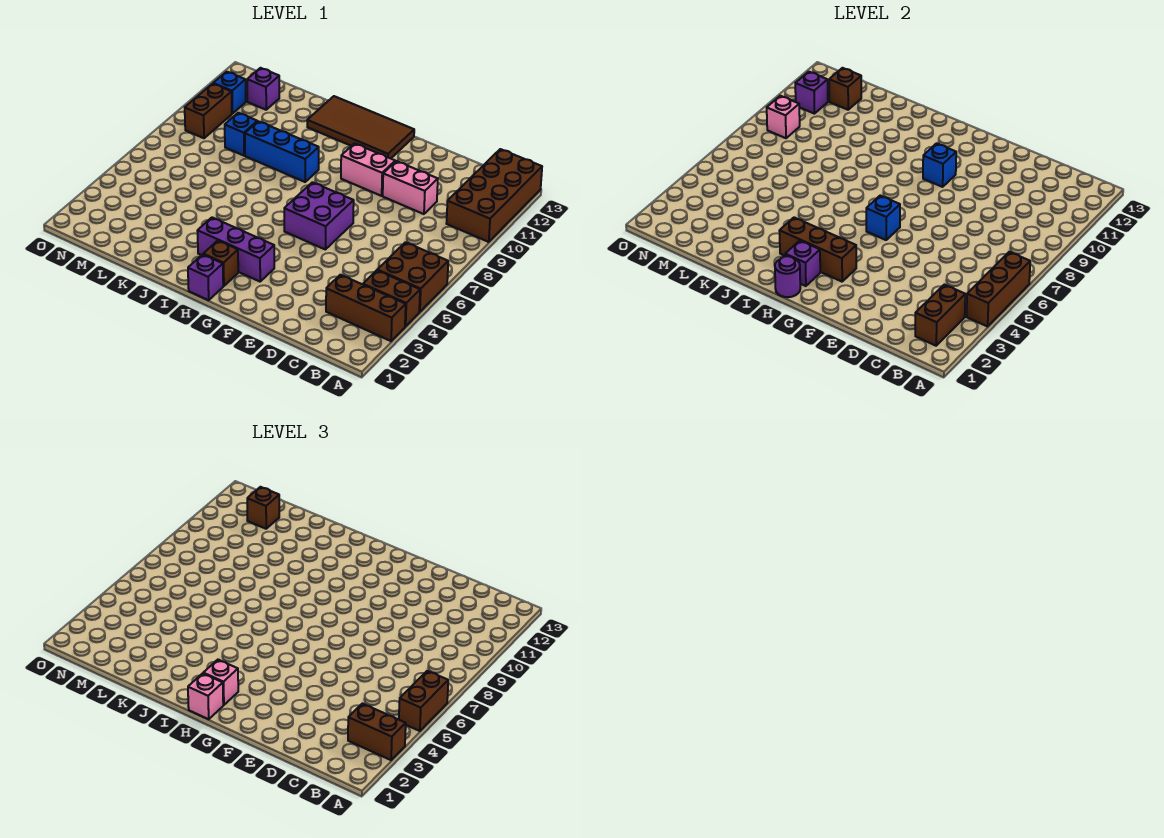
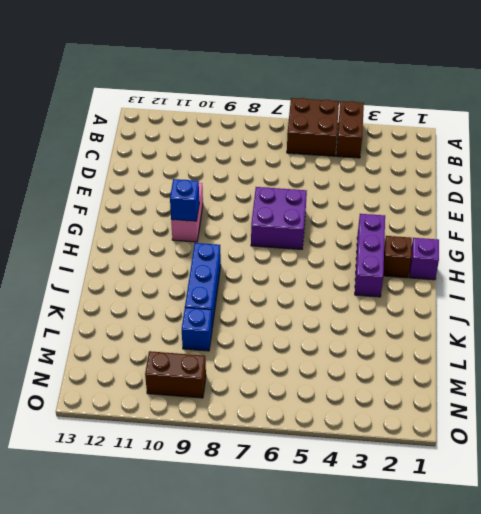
none -> brown 1x3 brick [326,275,406,341]
none -> brown 2x4 brick [446,149,542,242]
none -> pink 1x2 brick [383,161,438,214]
none -> brown 2x4 tile [307,96,414,158]

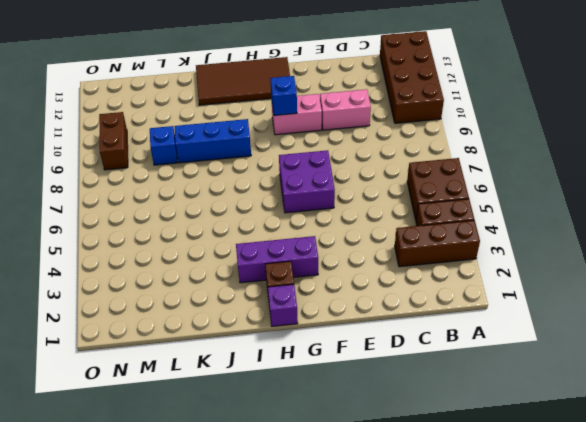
none -> purple 1x1 brick [247,68,279,110]
none -> blue 1x1 brick [213,72,246,114]
none -> brown 1x3 brick [967,252,1030,326]
none -> brown 1x2 brick [915,285,965,346]

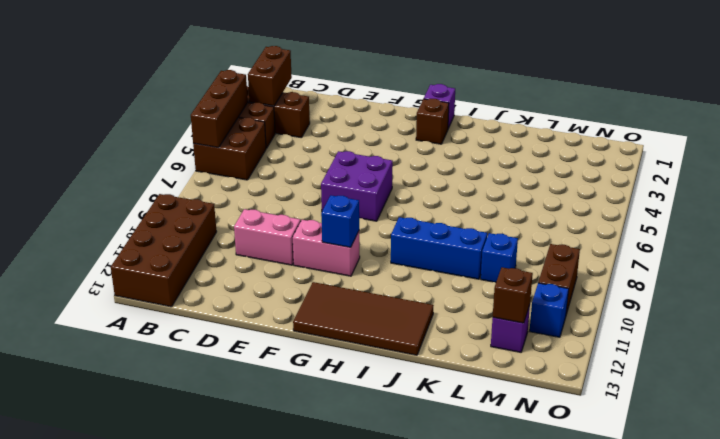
none -> purple 1x3 brick [197,218,274,282]
none -> brown 1x3 brick [779,218,856,282]
none -> blue 1x1 brick [866,196,900,240]
none -> purple 1x1 round brick [775,256,800,297]

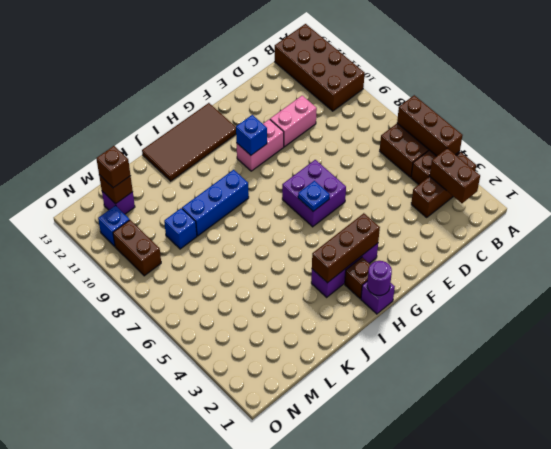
blue 1x1 plate [298,181,330,211] -> blue 1x1 brick [866,196,900,240]
none -> purple 1x1 brick [785,241,820,286]
none -> pink 1x1 brick [767,96,800,138]
none -> purple 1x1 brick [795,72,828,114]
none -> brown 1x2 brick [348,704,406,760]

